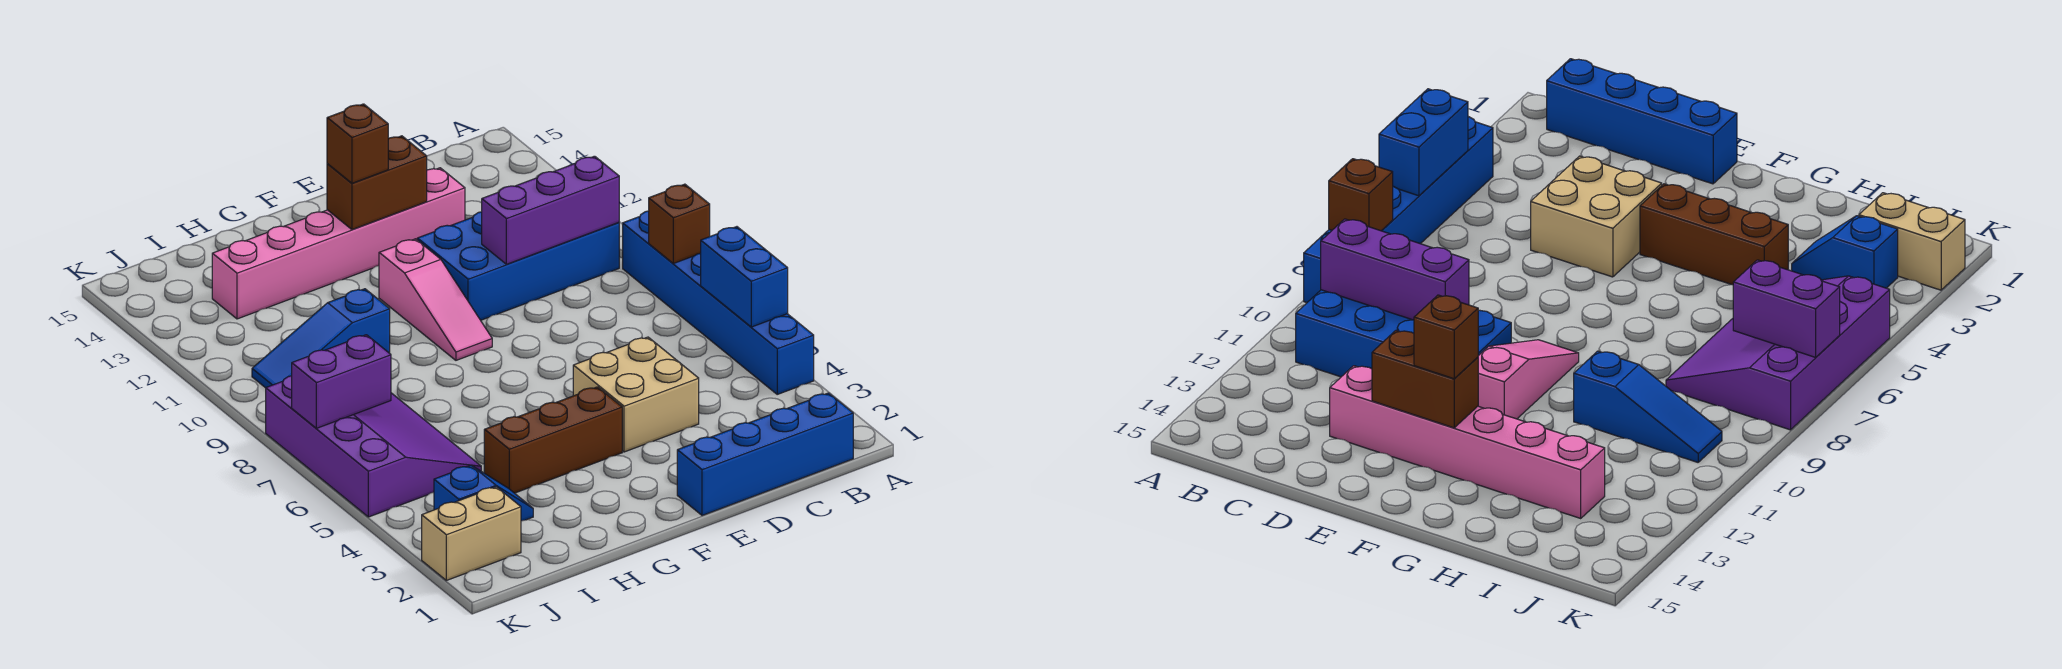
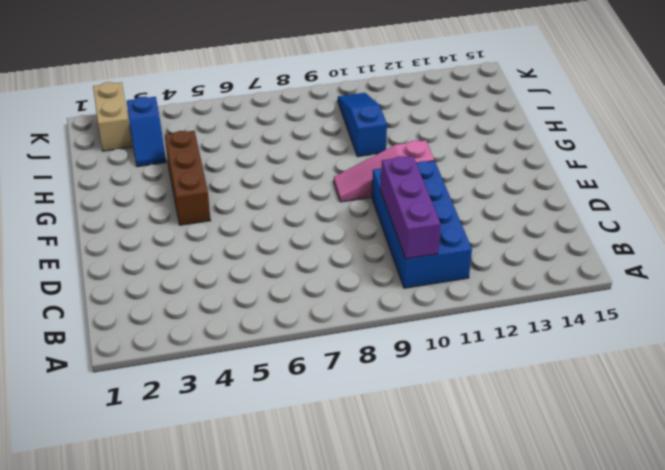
none -> blue 1x6 brick [623,211,814,394]
none -> blue 1x4 brick [677,393,853,515]
none -> tan 2x2 brick [573,337,699,452]

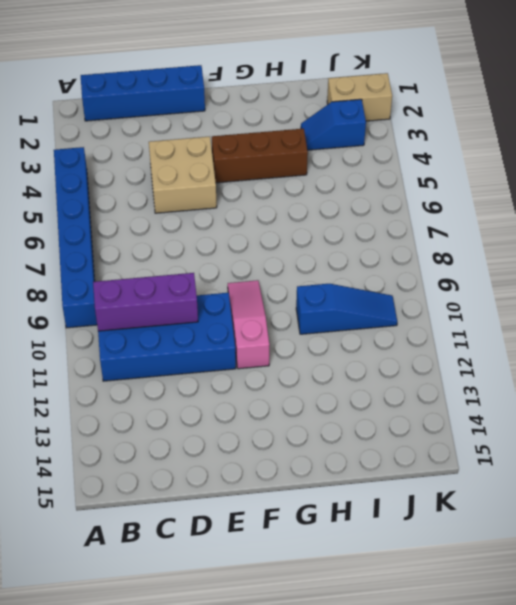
none -> pink 1x6 brick [212,168,465,319]
none -> purple 3x4 slope [266,376,481,517]
none -> blue 1x2 brick [701,227,788,327]

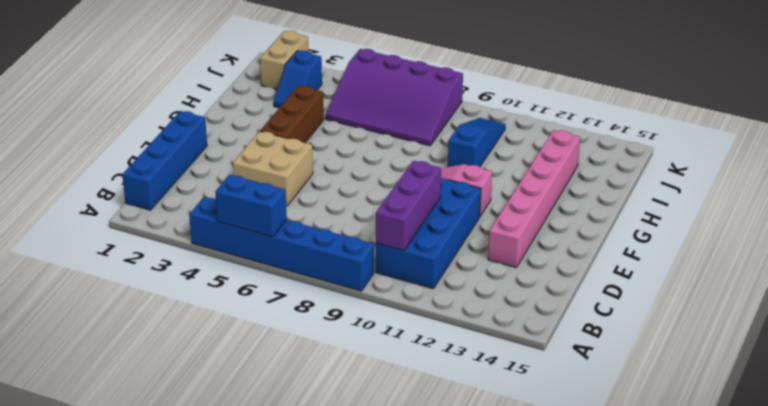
none -> brown 1x1 brick [649,184,710,264]
none -> brown 1x2 brick [327,136,427,230]
none -> purple 1x2 brick [292,335,391,428]

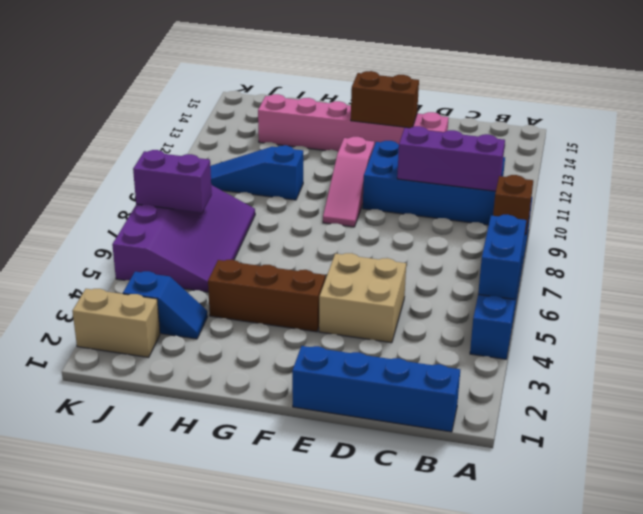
none -> brown 1x1 brick [327,104,388,183]

